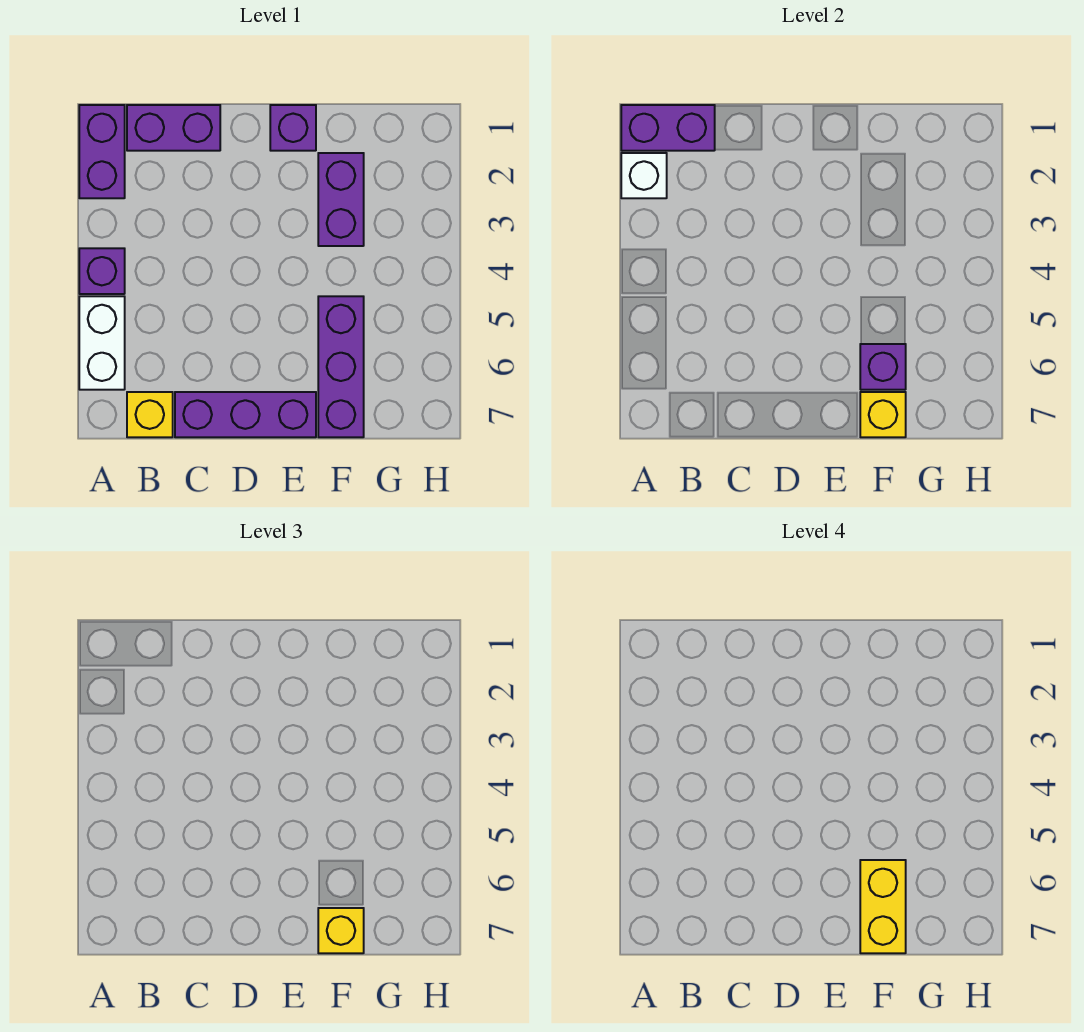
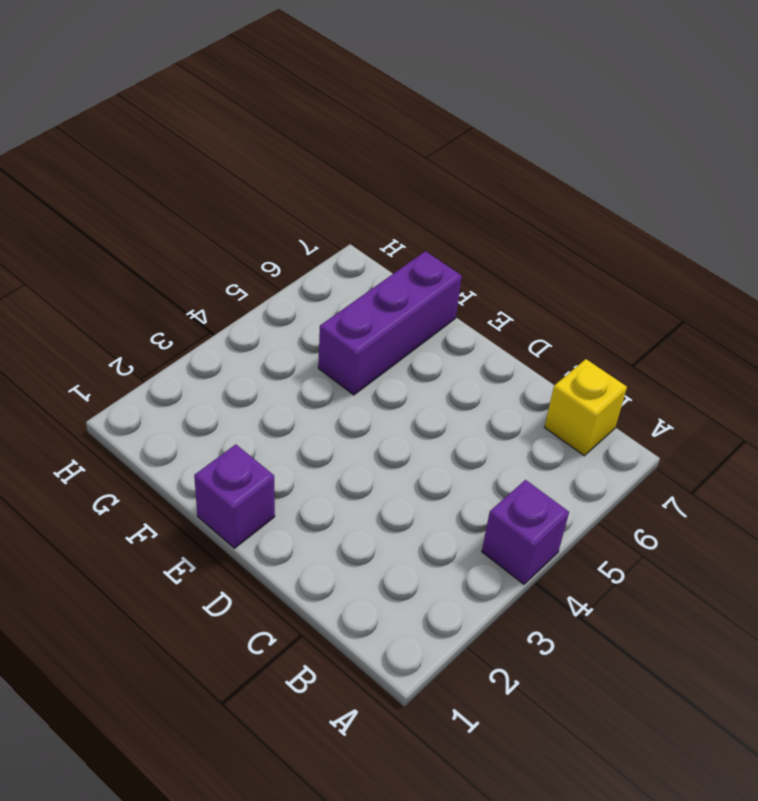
none -> purple 1x2 brick [79,105,125,198]
none -> white 1x2 brick [79,296,125,390]
none -> purple 1x2 brick [127,105,220,151]

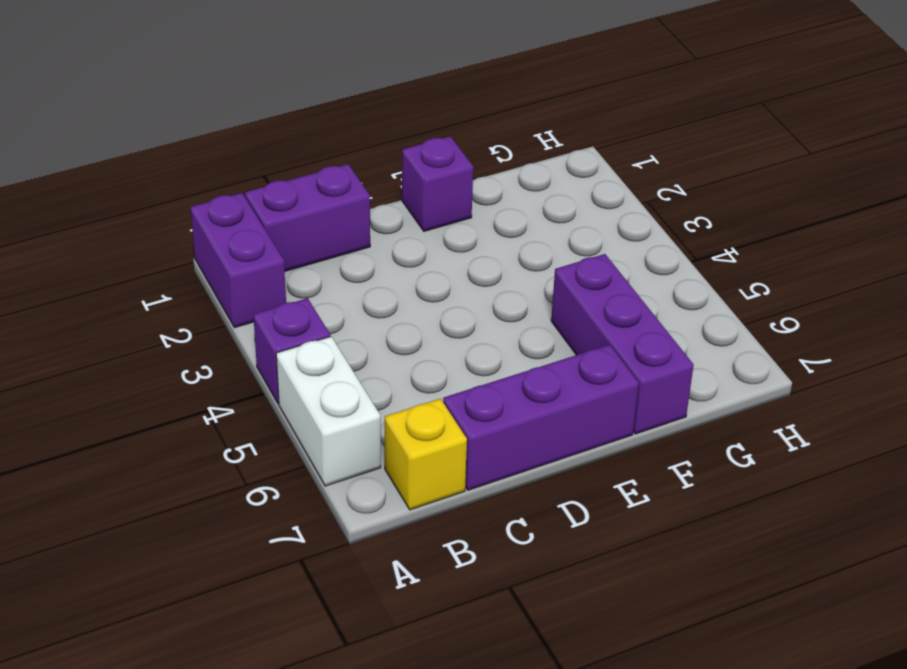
none -> purple 1x2 brick [318,153,364,246]
none -> purple 1x2 brick [621,105,715,151]
none -> white 1x1 brick [621,153,667,198]

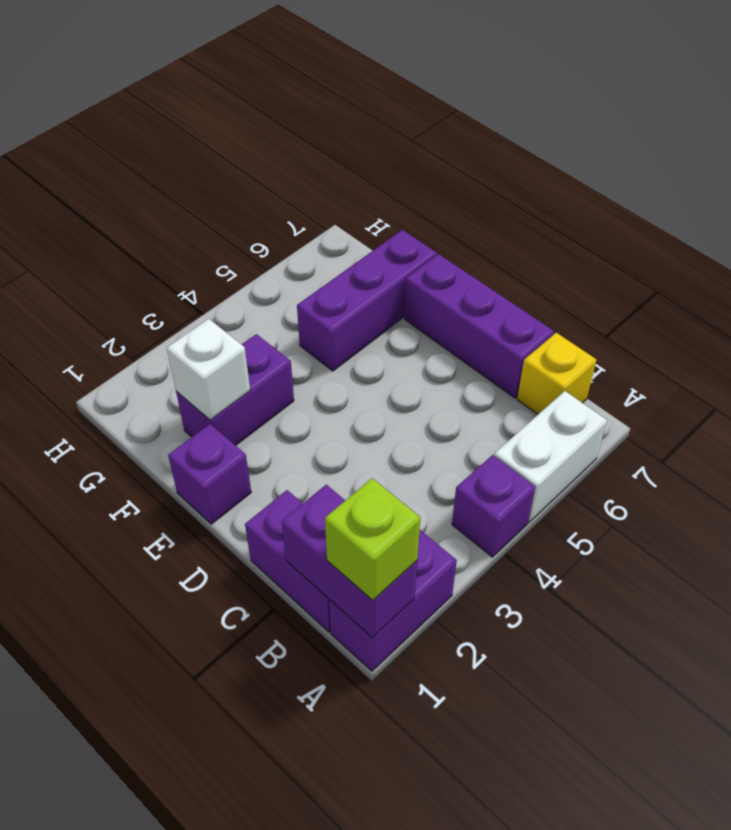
lime 1x1 brick [325,478,420,600] -> none
white 1x1 brick [167,319,250,420] -> white 1x1 brick moved to [621,153,667,198]
none -> purple 1x1 brick [860,344,906,390]
none -> yellow 1x1 brick [860,392,906,437]
none -> yellow 1x1 brick [318,908,364,953]

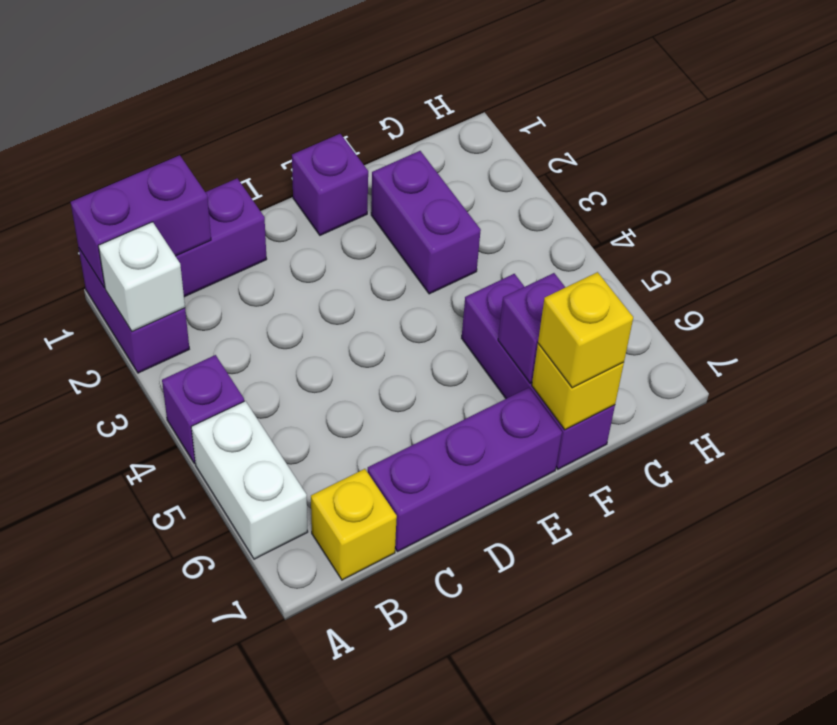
none -> yellow 1x2 brick [860,860,906,953]

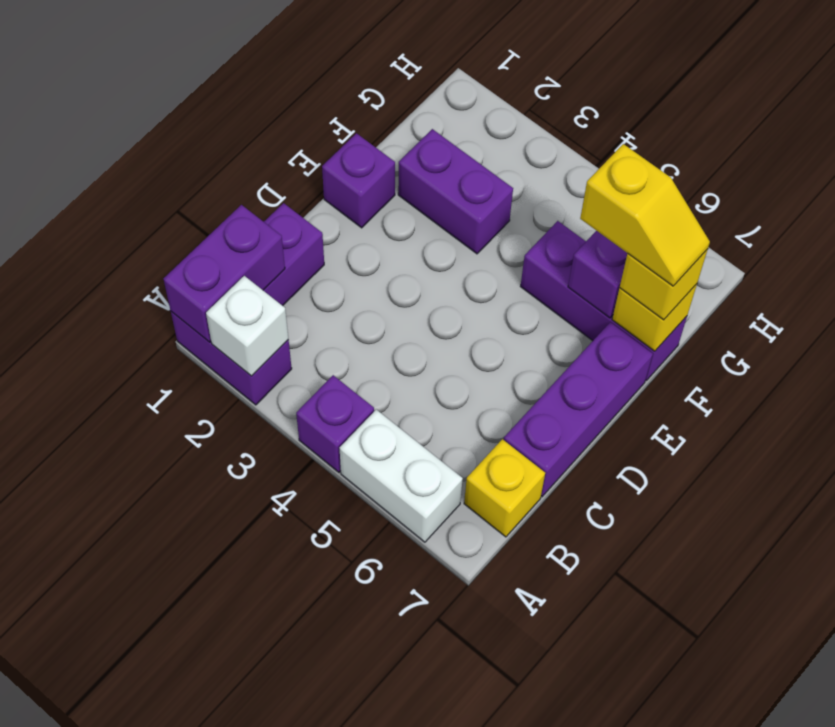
yellow 1x2 slope [580,144,710,286] -> yellow 1x2 brick [860,860,906,953]

